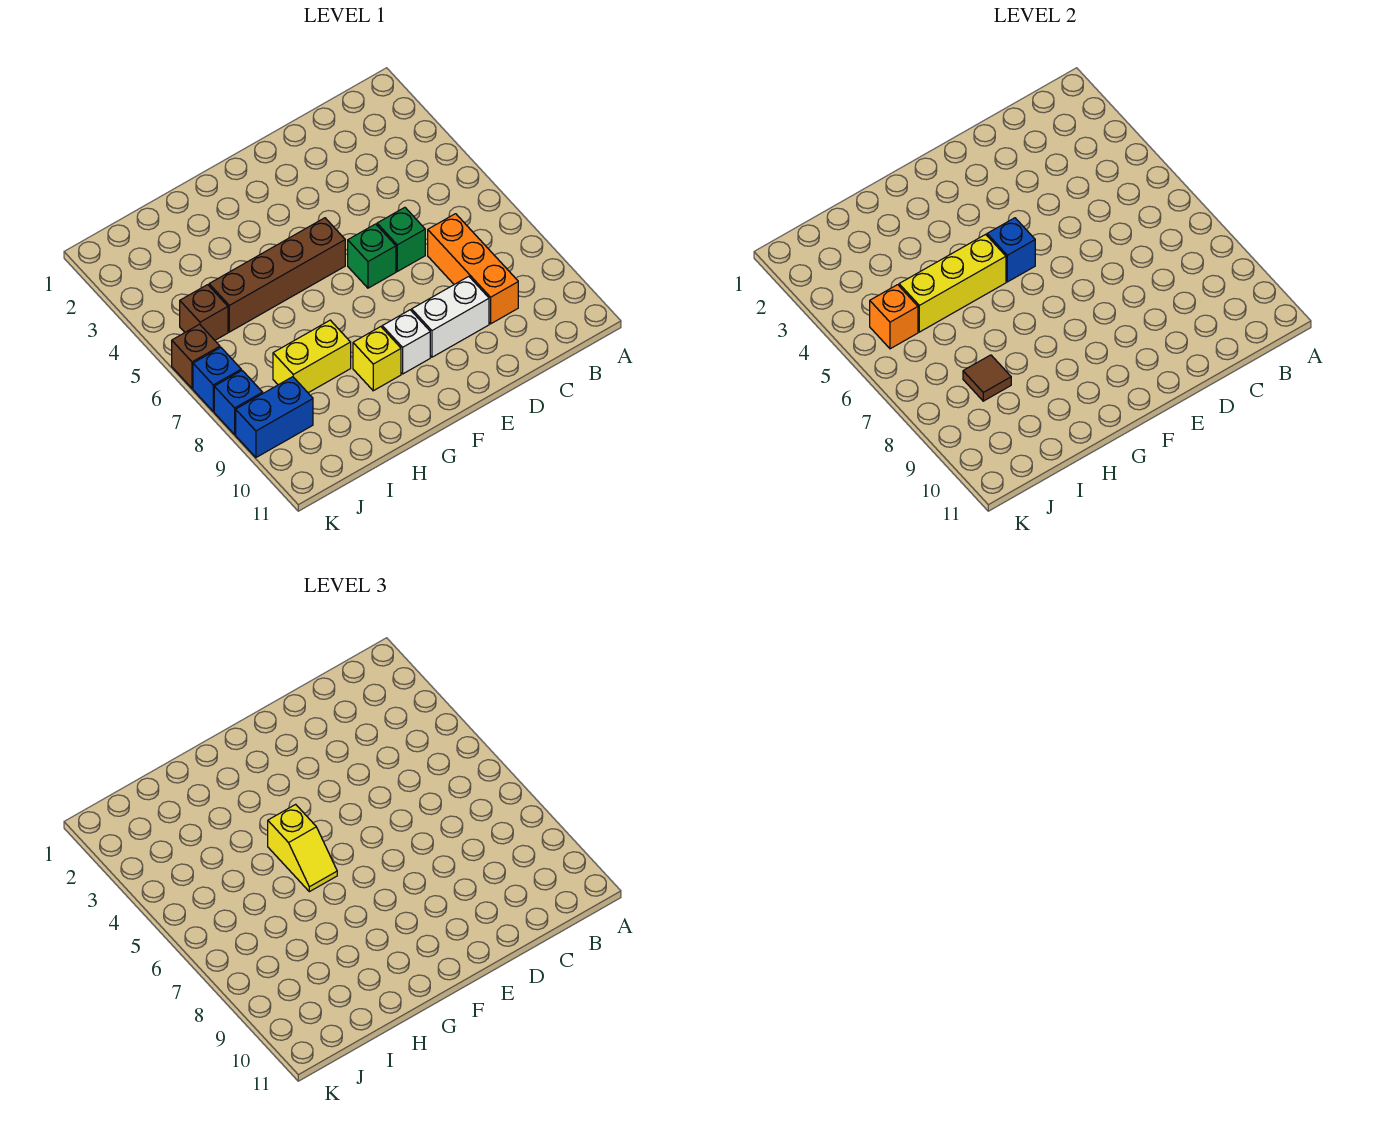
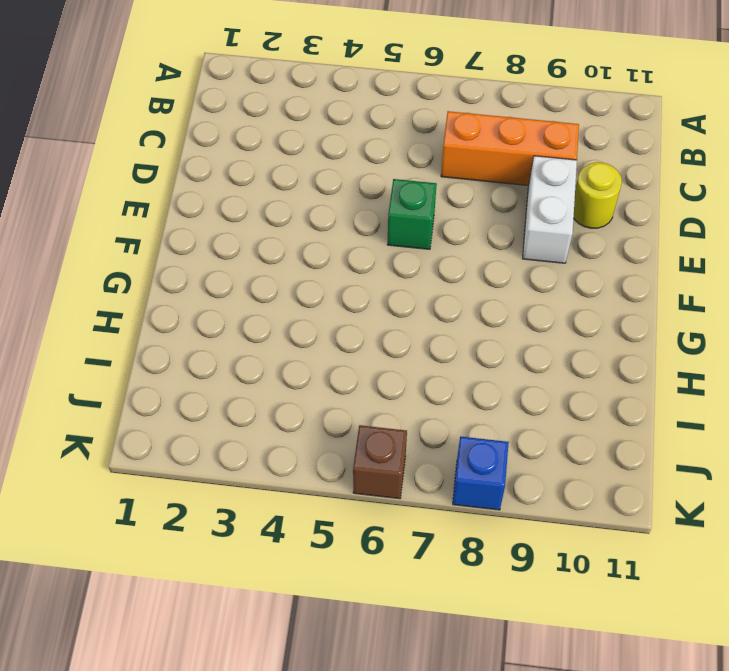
yellow 1x1 round brick [574,162,622,228] -> none
none -> green 1x1 brick [377,207,425,271]
none -> brown 1x4 brick [209,218,345,332]
none -> white 1x1 brick [382,310,430,374]

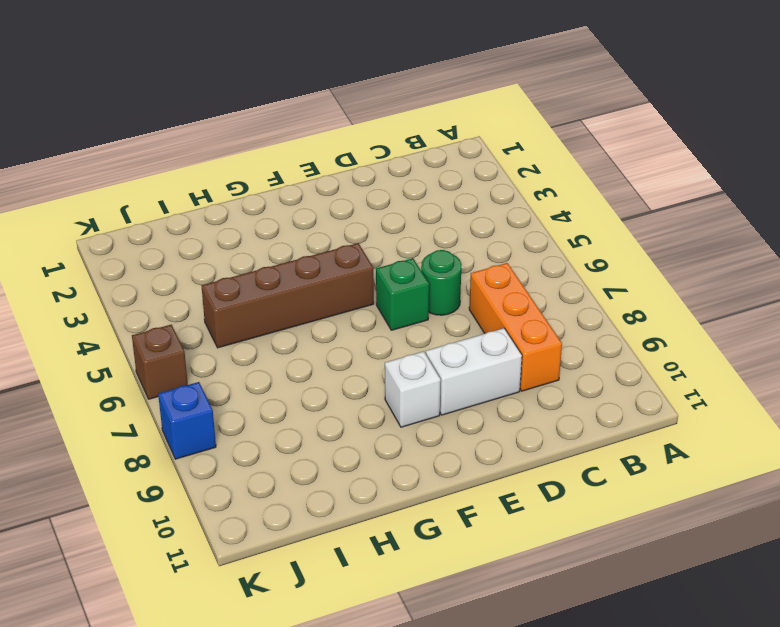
green 1x1 round brick [421,250,461,315] -> green 1x1 brick [377,207,425,271]
none -> yellow 1x1 brick [353,327,401,391]
none -> yellow 1x2 brick [273,320,351,393]
none -> brown 1x1 brick [180,285,228,340]

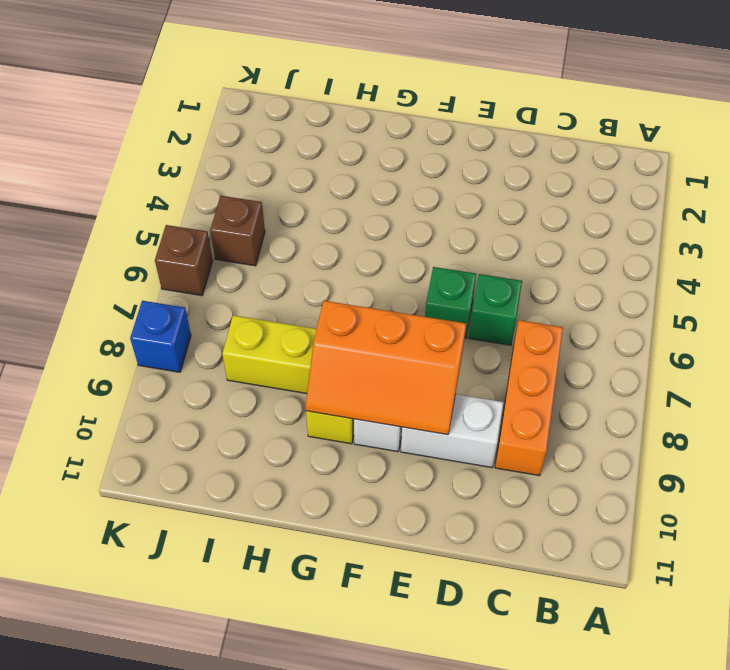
orange 2x3 slope [306,301,466,435] -> none
none -> brown 1x4 brick [209,218,345,332]
none -> blue 1x2 brick [236,377,313,457]
none -> blue 1x1 brick [193,347,241,411]

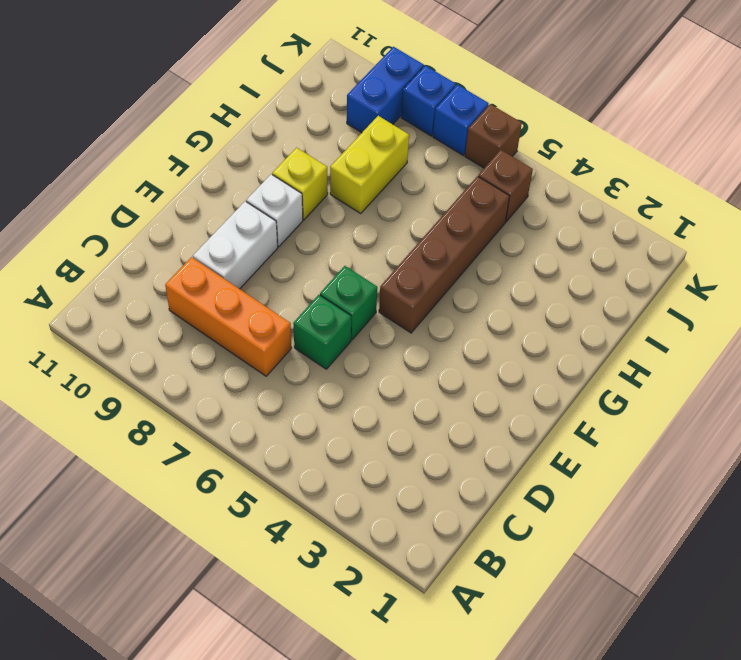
none -> blue 1x1 brick [987,218,1035,282]
none -> yellow 1x3 brick [899,234,1006,332]
none -> brown 1x1 tile [963,355,1011,401]

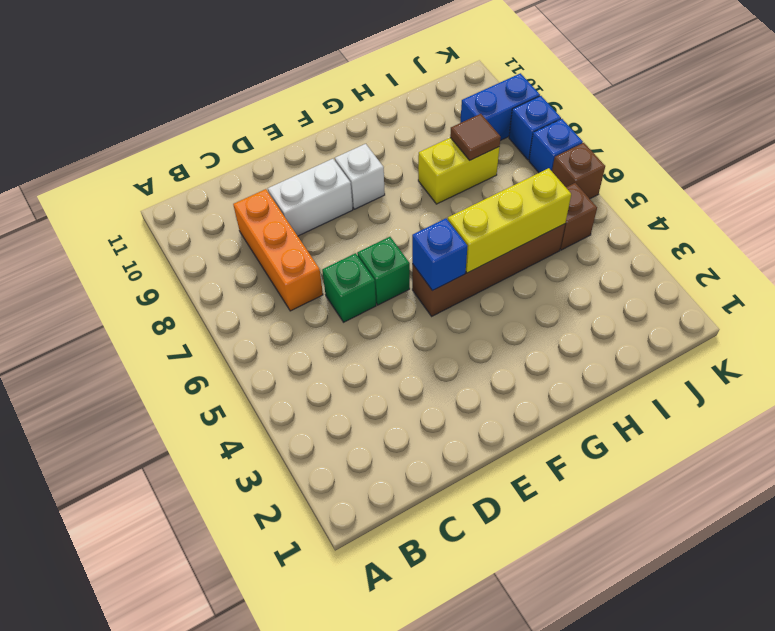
none -> yellow 1x1 brick [353,327,401,391]
none -> orange 1x1 brick [870,285,918,349]
none -> yellow 1x2 slope [268,804,337,892]

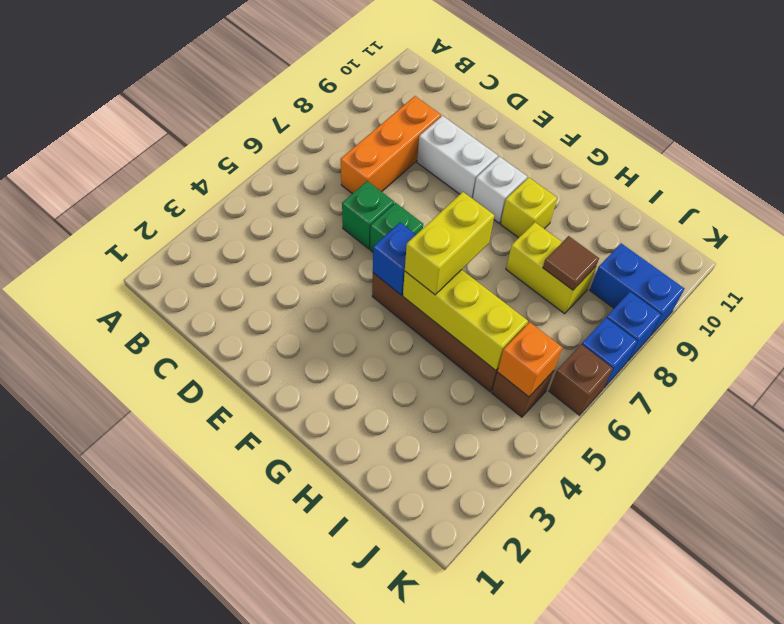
yellow 1x2 brick [405,192,495,295] -> yellow 1x2 slope [268,804,337,892]

